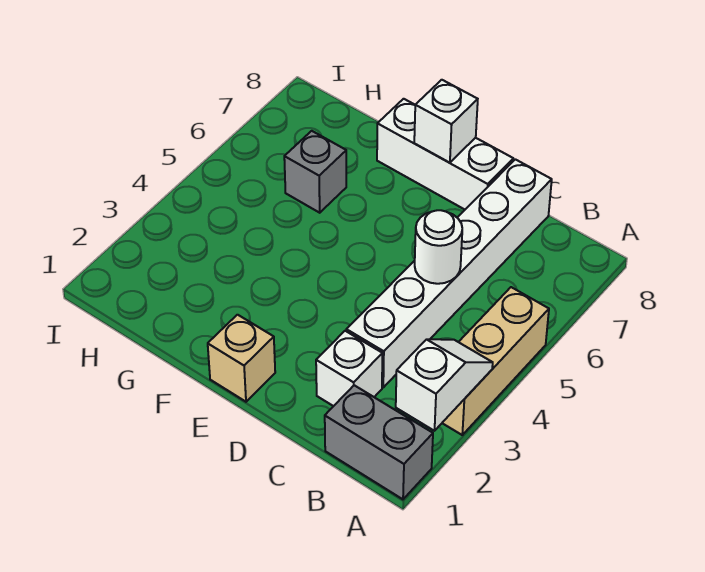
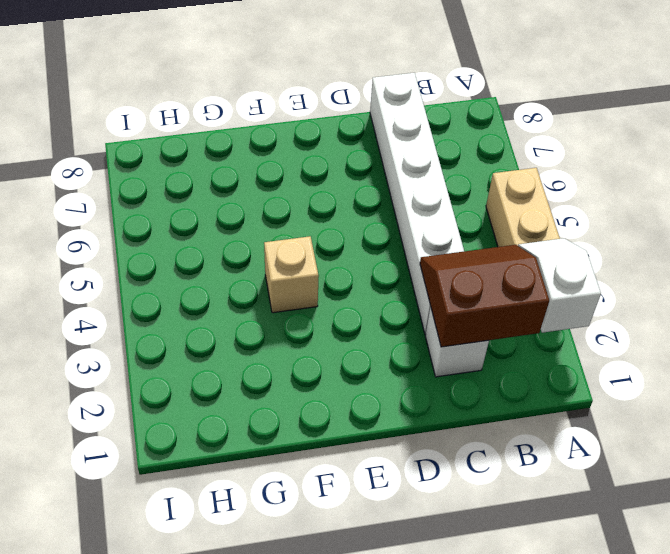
brown 2x2 slope [420,245,549,347] -> none
tan 1x1 brick [264,236,319,313] -> tan 1x1 brick moved to [208,315,275,402]
none -> grey 1x2 brick [325,385,433,499]
none -> white 1x3 brick [377,99,513,209]

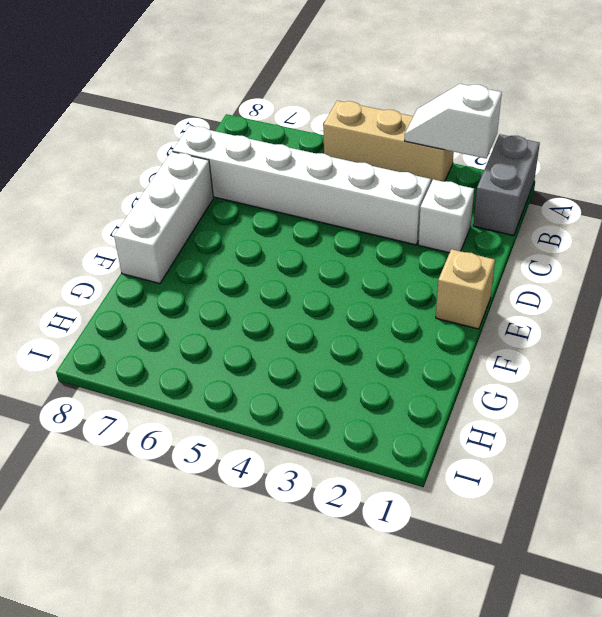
none -> grey 1x1 brick [284,131,346,213]
none -> white 1x1 round brick [415,210,462,284]

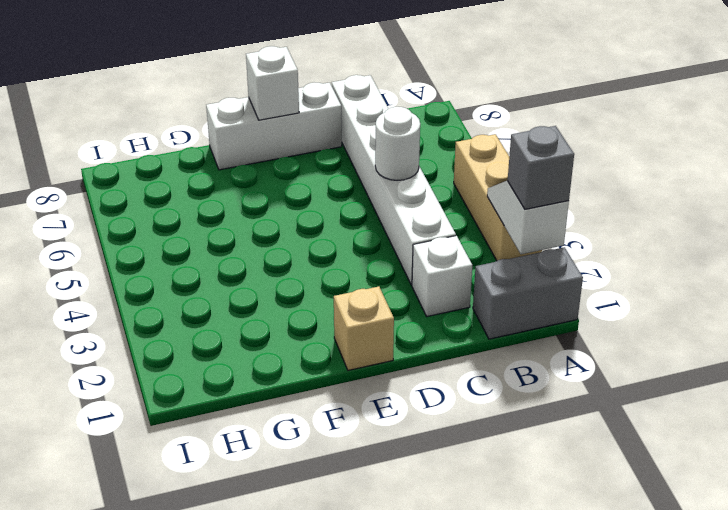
grey 1x1 brick [507,126,574,209] -> grey 1x1 brick moved to [284,131,346,213]

